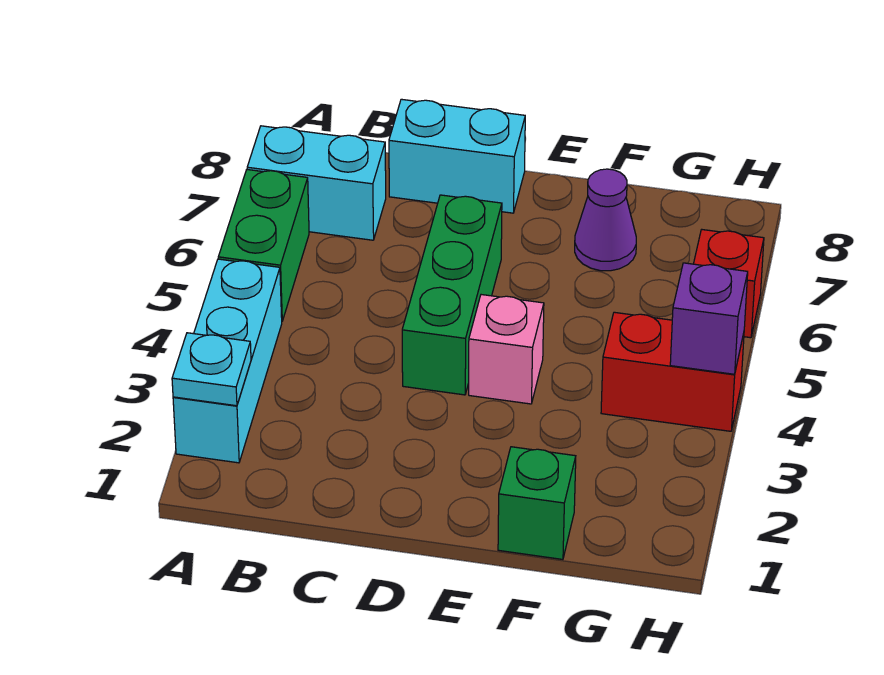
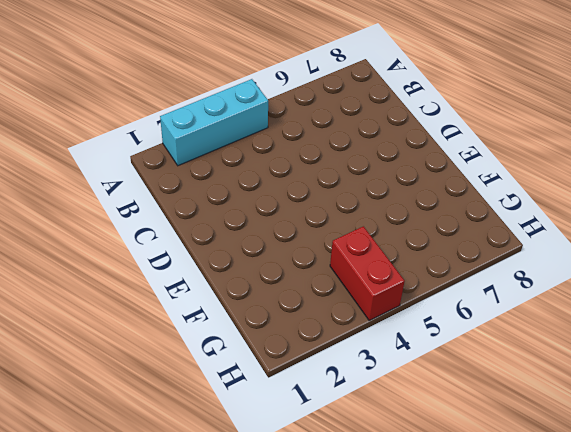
none -> green 1x2 brick [218,170,309,321]
none -> cyan 1x2 brick [247,126,386,240]
none -> cyan 1x2 brick [389,99,525,213]

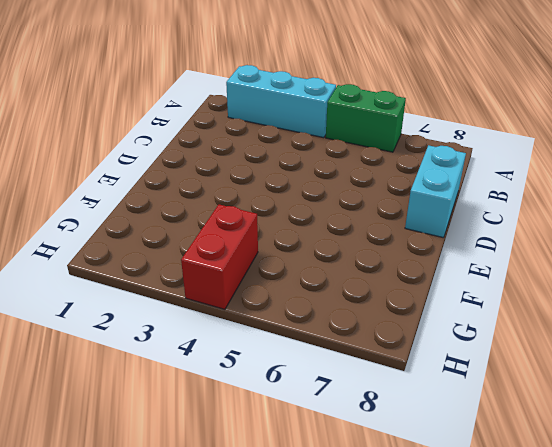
none -> cyan 1x2 brick [247,126,386,240]
none -> green 1x3 brick [402,195,502,395]
none -> pink 1x1 brick [469,295,544,404]

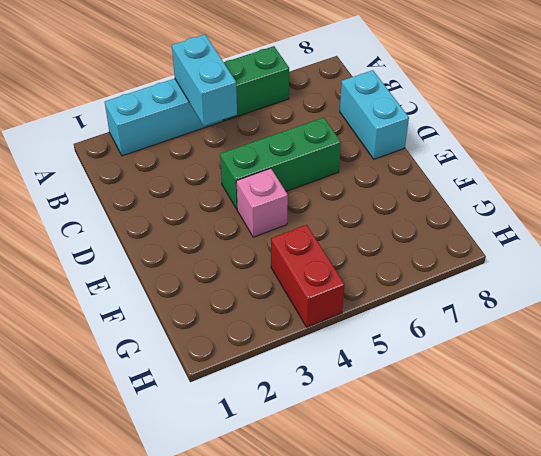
cyan 1x2 brick [172,35,237,126] -> cyan 1x2 brick moved to [247,126,386,240]
none -> green 1x1 brick [498,447,576,559]
none -> purple 1x1 cone [575,169,636,271]
none -> red 1x1 brick [694,230,764,338]

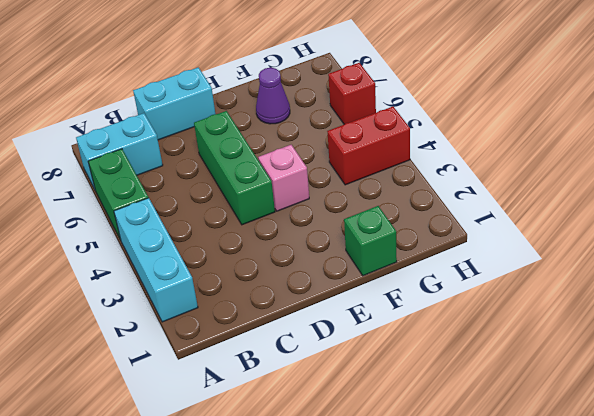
none -> cyan 1x1 plate [172,333,251,406]
none -> purple 1x1 brick [670,263,748,374]

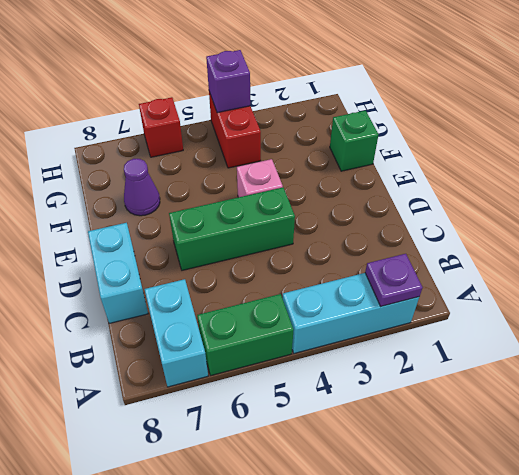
purple 1x1 plate [365,254,423,306] -> cyan 1x1 plate [172,333,251,406]

